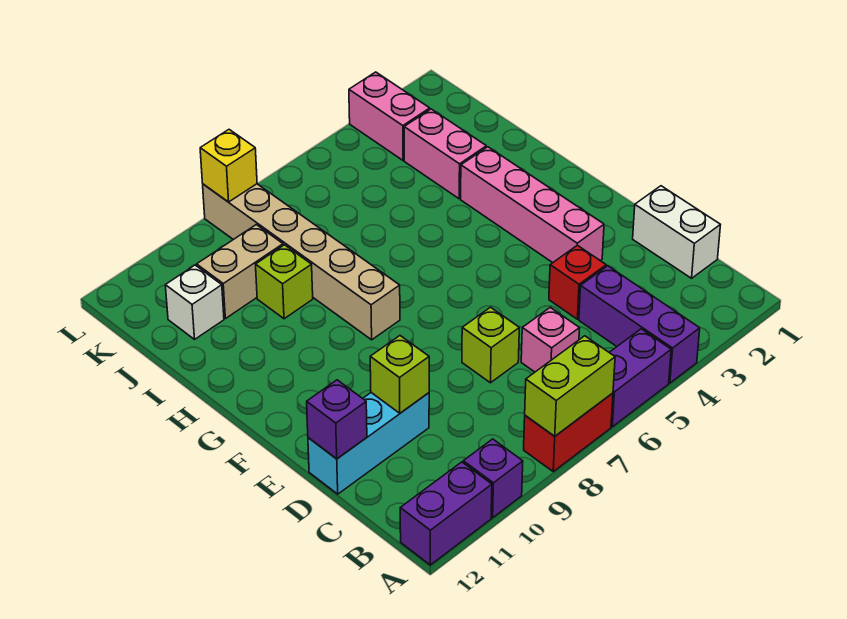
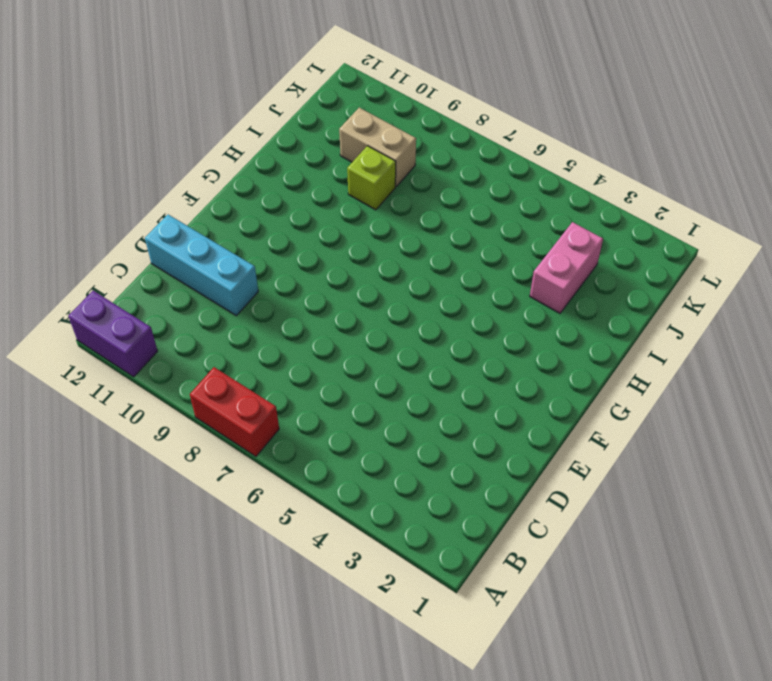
none -> purple 1x3 brick [579,266,700,383]
none -> purple 1x2 brick [609,329,671,427]
none -> purple 1x1 brick [463,439,523,518]

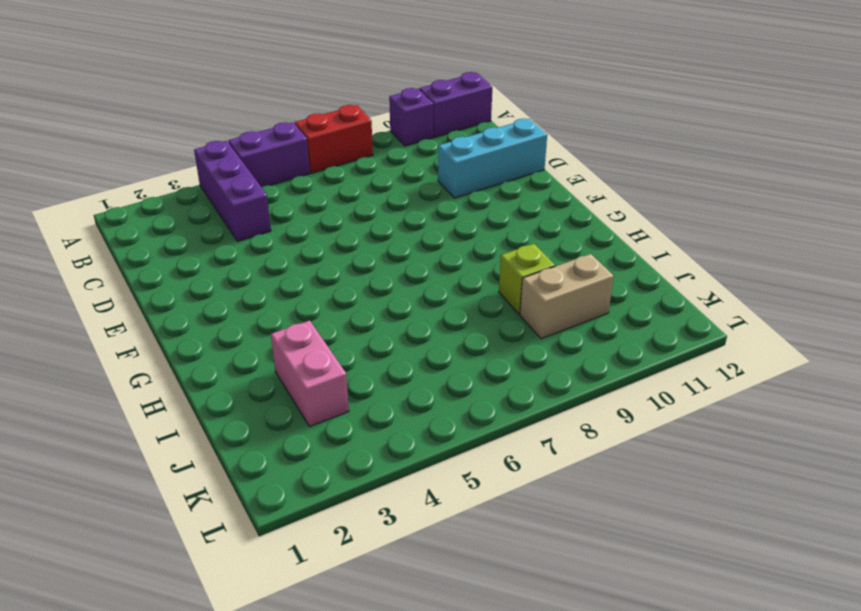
none -> white 1x2 brick [633,186,720,278]
none -> pink 1x1 brick [521,307,580,372]
none -> red 1x1 brick [549,245,606,319]

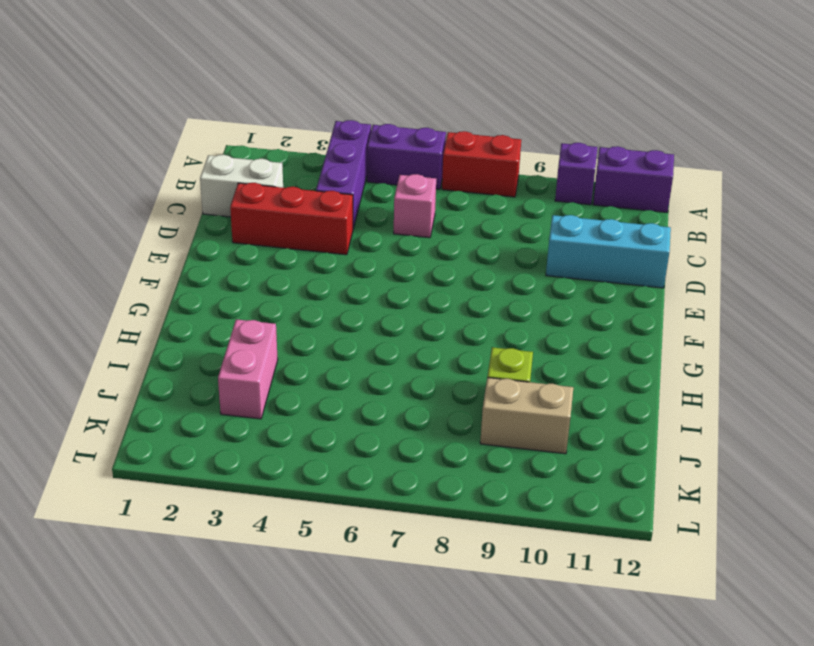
white 1x2 brick [200,155,283,217] -> white 1x2 brick turned to [633,186,720,278]
red 1x3 brick [230,183,353,255] -> red 1x1 brick [549,245,606,319]
none -> lime 1x1 brick [462,307,519,383]
none -> pink 1x4 brick [461,147,604,263]
none -> tan 1x6 brick [203,184,400,340]

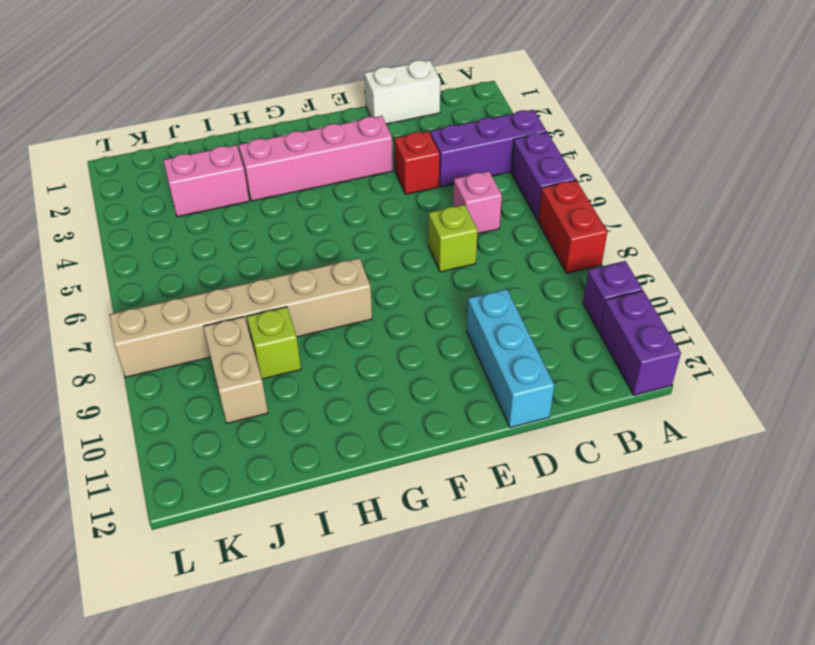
none -> white 1x1 brick [165,265,224,339]
none -> pink 1x2 brick [349,72,430,160]
none -> lime 1x2 brick [525,336,615,436]

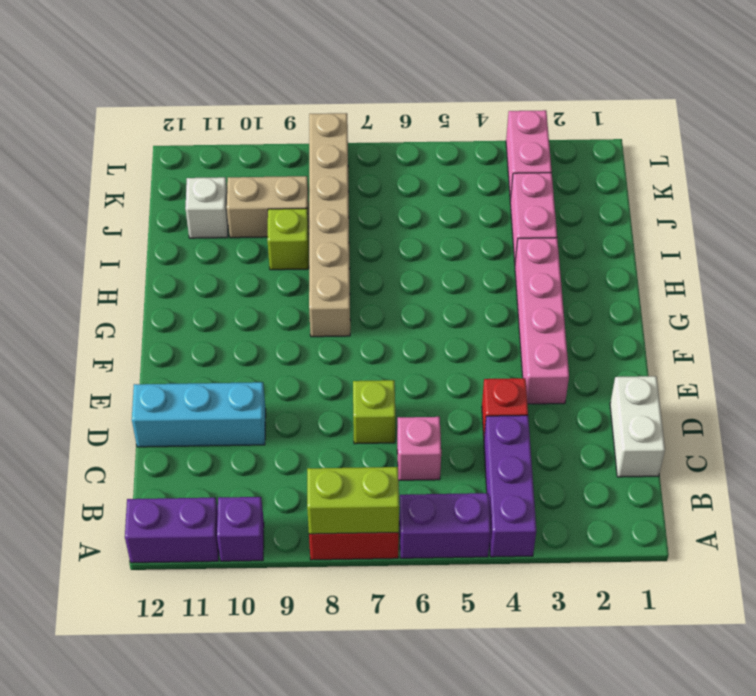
none -> lime 1x1 brick [370,336,429,413]
none -> purple 1x1 brick [307,380,367,459]
none -> yellow 1x1 brick [200,130,257,202]

